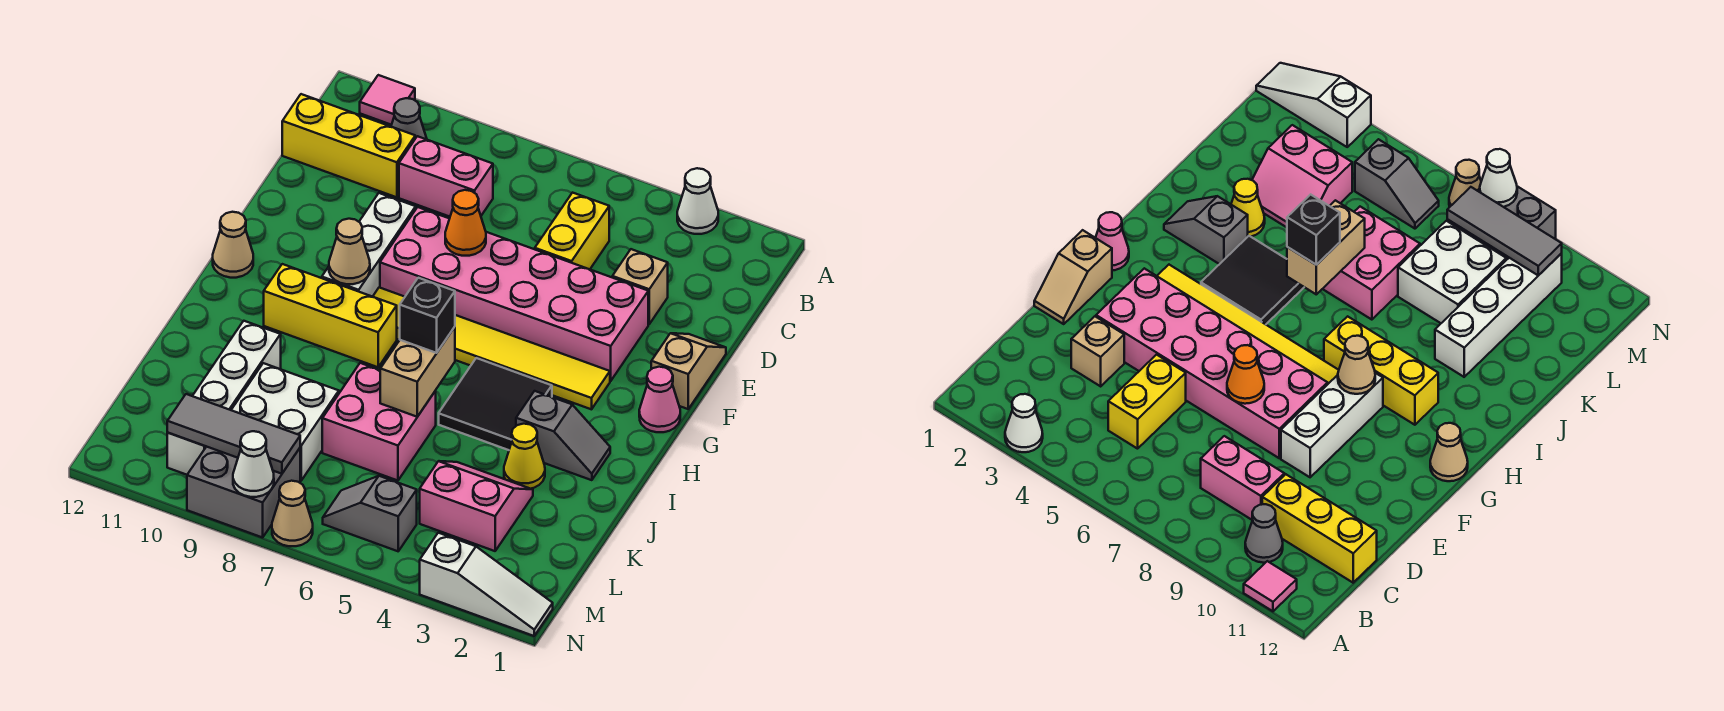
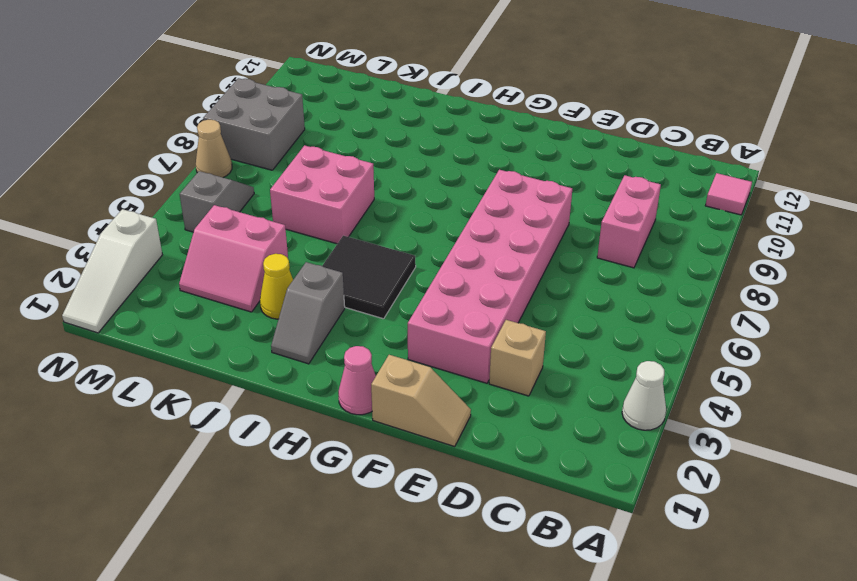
pink 2x2 slope [179,205,288,312] -> pink 2x2 slope turned to [420,461,533,551]
none -> grey 1x1 cone [391,98,427,139]
none -> yellow 1x2 brick [535,193,609,269]
none -> yellow 1x3 brick [282,94,415,197]
none -> white 1x3 brick [322,193,416,297]

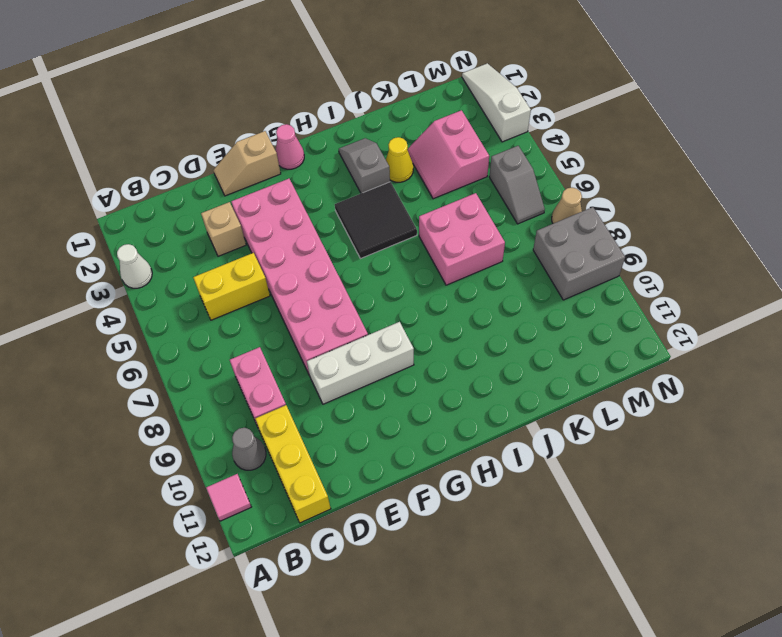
none -> yellow 1x6 tile [373,287,610,409]
none -> tan 1x1 cone [213,212,253,278]
none -> yellow 1x3 brick [264,264,397,367]
none -> white 1x4 brick [167,321,281,475]

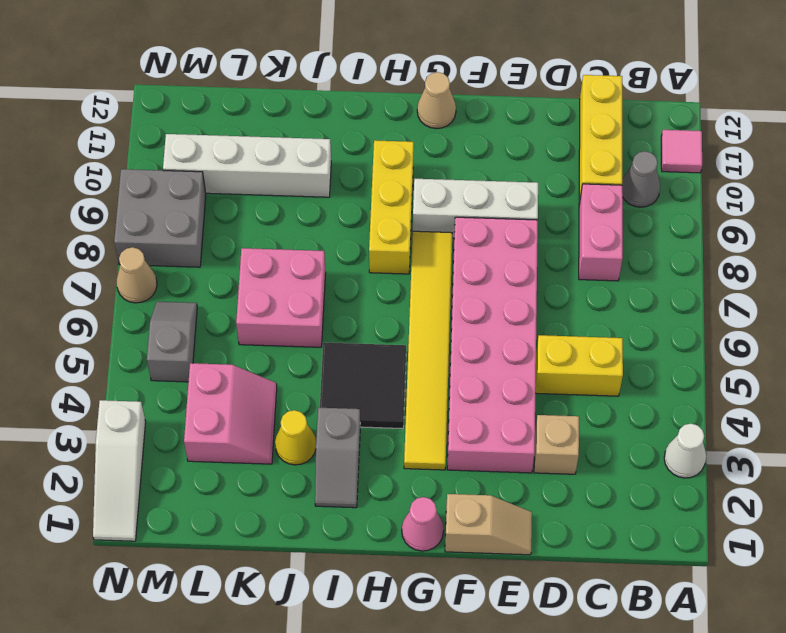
none -> white 2x2 brick [232,363,339,481]
none -> orange 1x1 cone [445,190,486,256]
none -> tan 1x1 cone [329,219,370,284]
none -> tan 1x2 brick [380,327,455,417]

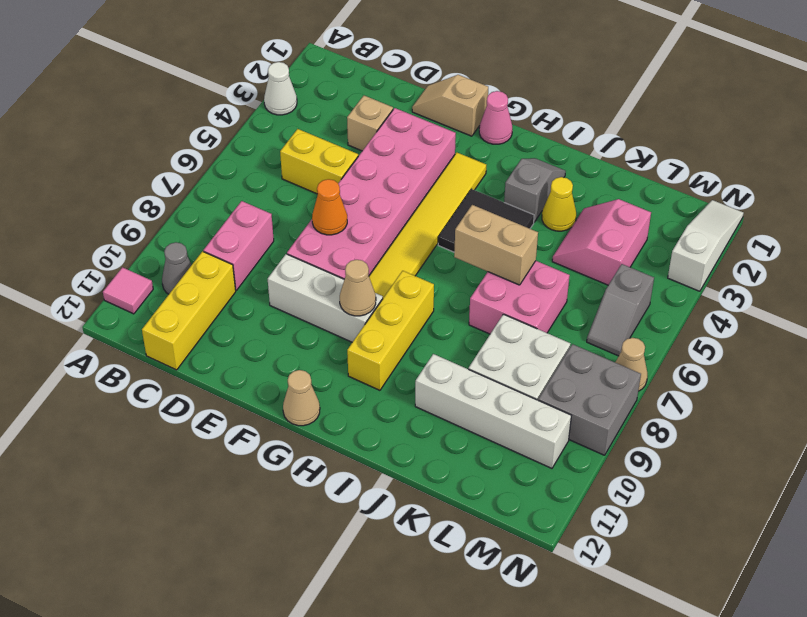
none -> grey 1x3 tile [167,394,300,474]
none -> white 1x1 cone [233,431,274,497]
none -> black 1x1 brick [400,278,455,353]

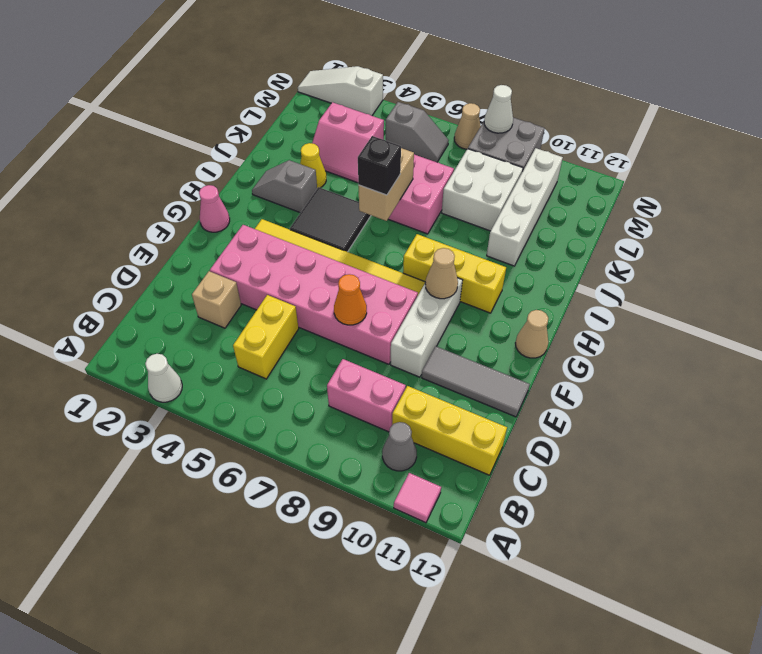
grey 1x3 tile [422,346,530,417] -> grey 1x3 tile moved to [167,394,300,474]
none -> tan 1x2 slope [651,333,726,409]

